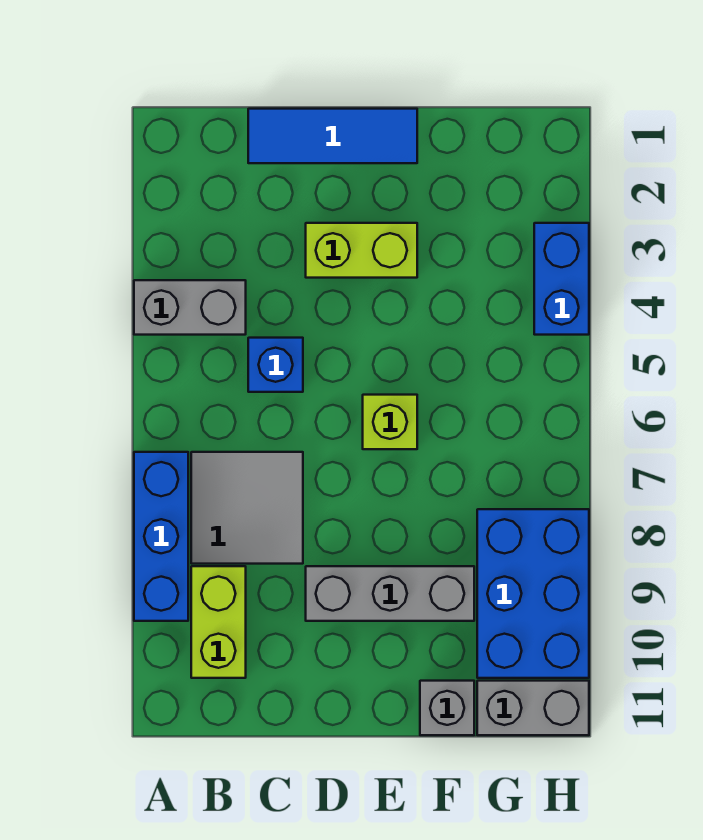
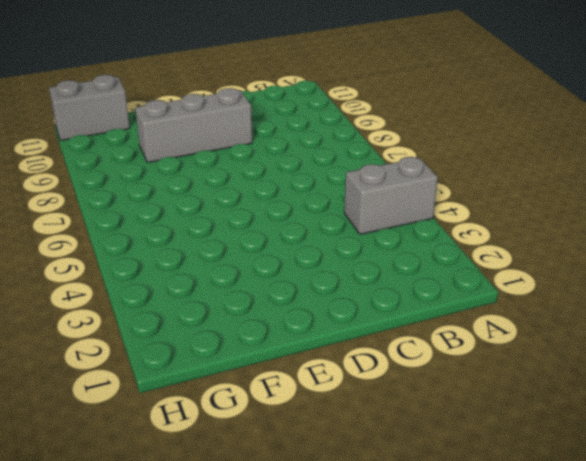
none -> blue 1x3 brick [134,452,188,621]
none -> grey 2x2 tile [191,452,303,564]
none -> lime 1x2 brick [191,566,246,678]

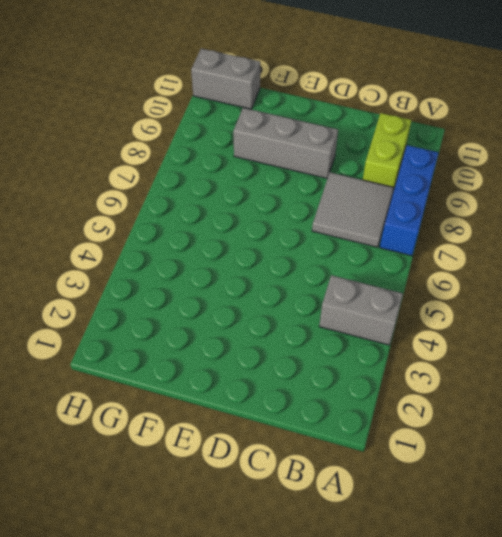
none -> blue 1x3 tile [248,109,417,163]
none -> blue 1x1 brick [248,338,303,392]
none -> lime 1x2 brick [306,223,417,278]

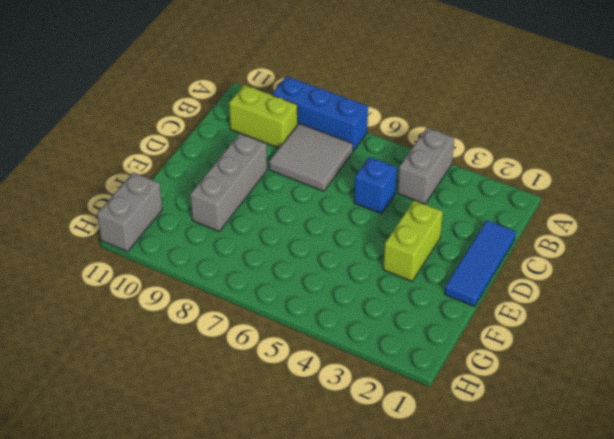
none -> lime 1x1 brick [363,395,417,449]
none -> grey 1x1 brick [420,681,474,735]
none -> blue 2x3 brick [477,509,589,678]

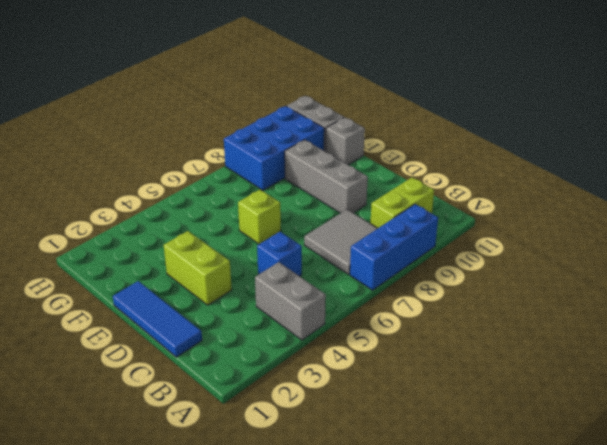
none -> blue 1x2 brick [534,223,589,335]

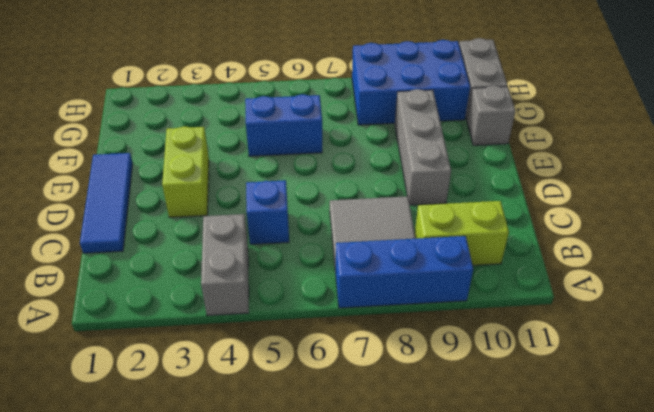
blue 1x2 brick [245,94,322,156] -> blue 1x2 brick moved to [534,223,589,335]
none -> lime 1x1 brick [363,395,417,449]

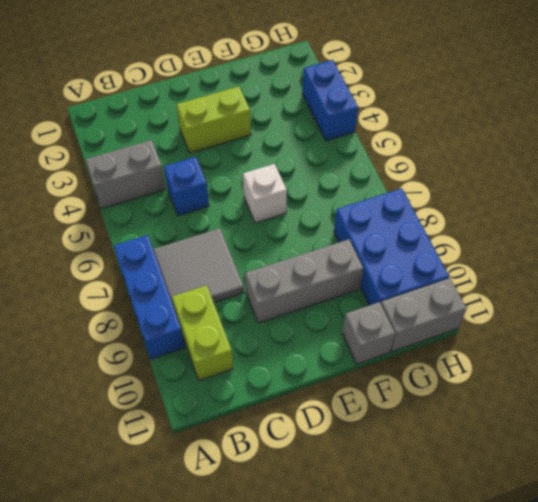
white 1x1 brick [243,164,287,223] -> lime 1x1 brick [363,395,417,449]
none -> blue 1x3 tile [248,109,417,163]

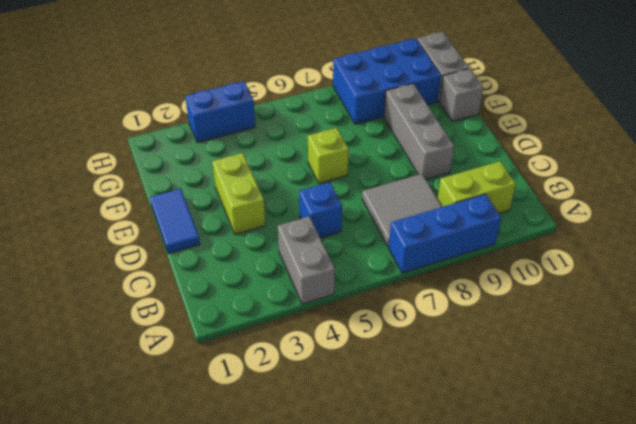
blue 1x2 tile [150,189,200,254] -> blue 1x3 tile [248,109,417,163]

